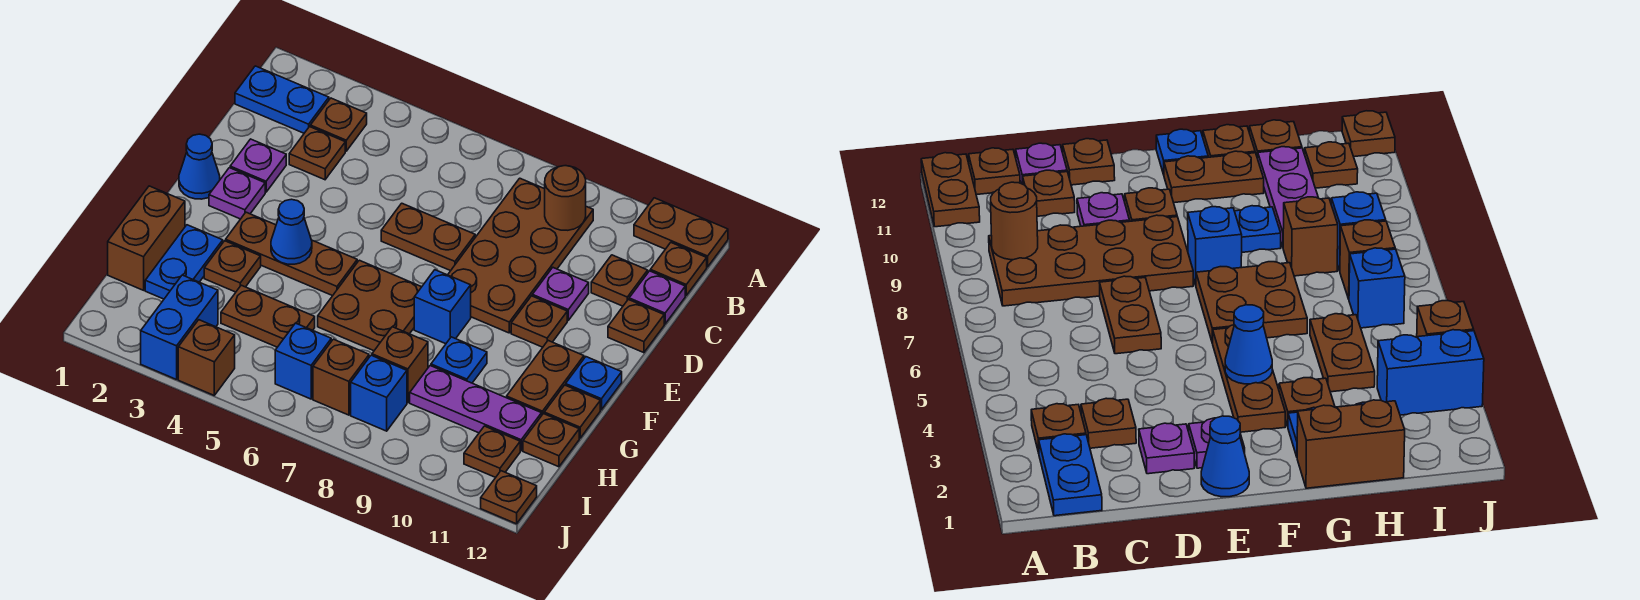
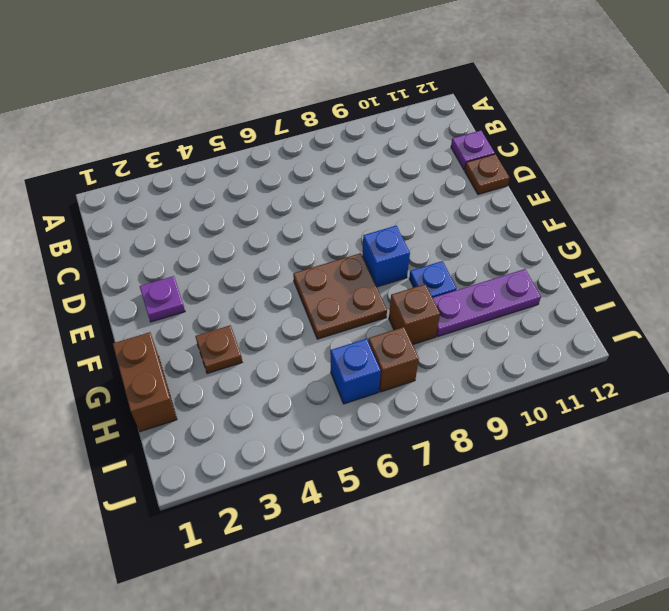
none -> brown 1x2 plate [634,198,728,267]
none -> blue 1x2 plate [235,66,329,133]
none -> brown 1x1 plate [310,98,367,151]
none -> brown 2x4 plate [448,178,593,333]

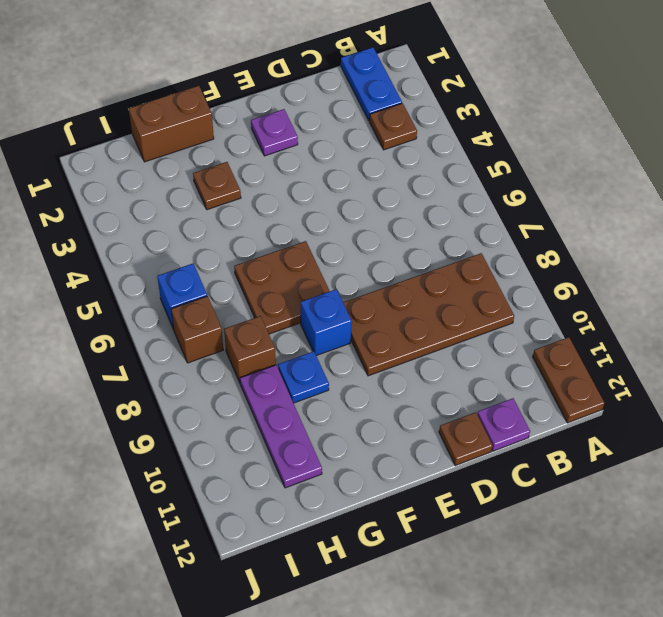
none -> brown 1x1 plate [650,243,707,295]
none -> brown 1x1 plate [289,127,345,180]
none -> brown 1x1 plate [591,255,648,306]
none -> purple 1x1 plate [230,139,286,192]

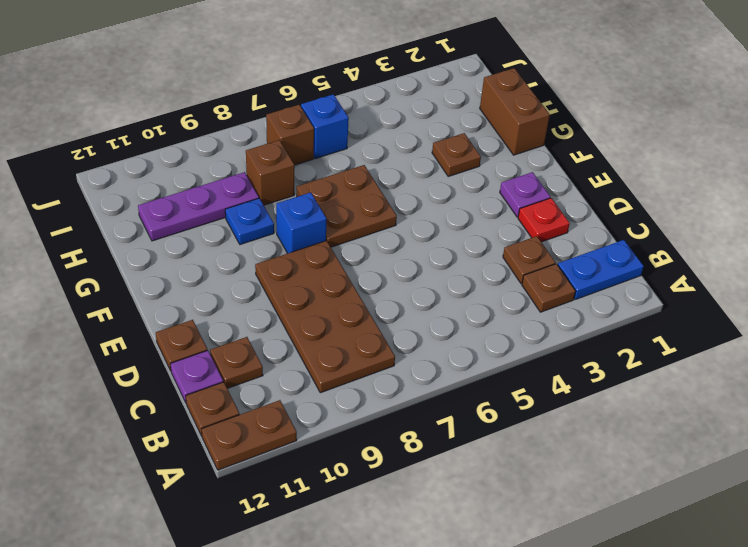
red 1x1 plate [518,198,570,242] -> purple 1x1 plate [230,139,286,192]
none -> brown 1x2 plate [381,203,475,271]
none -> purple 1x1 plate [532,268,589,320]
none -> blue 1x1 cone [179,134,220,199]
none -> brown 1x1 plate [511,296,567,347]

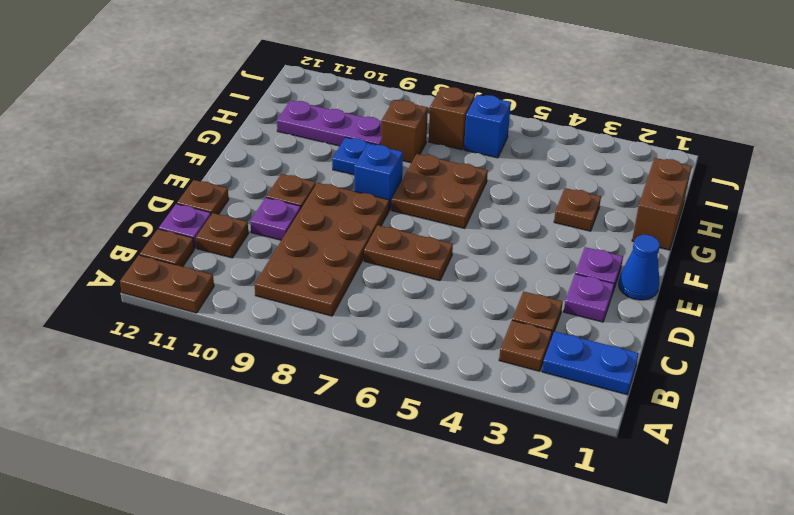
none -> brown 1x3 plate [226,212,357,296]
none -> brown 1x2 plate [507,341,584,416]
none -> blue 1x1 plate [566,357,622,410]
none -> blue 1x2 plate [145,225,223,299]

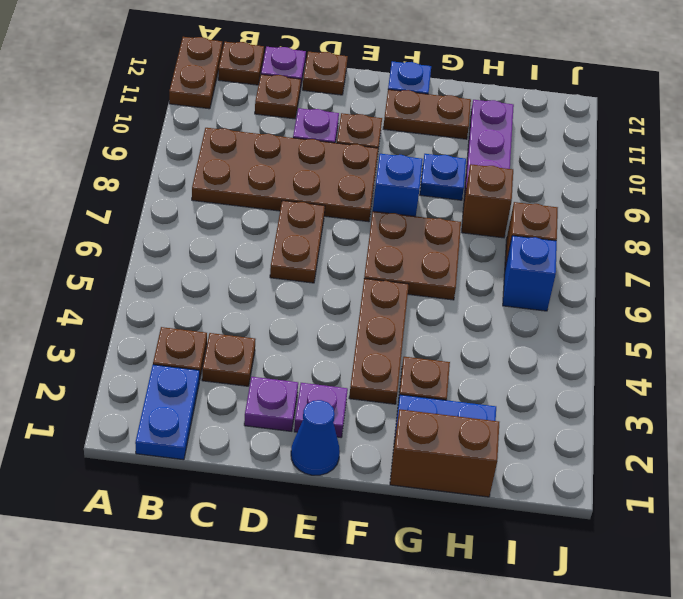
none -> brown 1x1 plate [544,385,600,438]
none -> brown 1x2 plate [221,285,315,347]
none -> brown 1x1 plate [523,414,579,467]
none -> blue 1x2 brick [141,275,218,380]

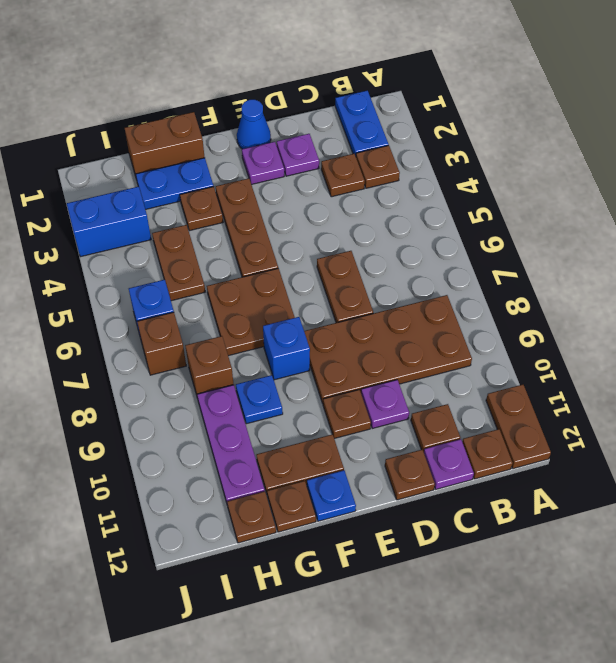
none -> blue 1x1 brick [351,355,407,431]
none -> brown 1x1 plate [464,426,520,478]
none -> brown 1x1 brick [178,320,235,395]
none -> brown 1x1 plate [481,471,537,524]

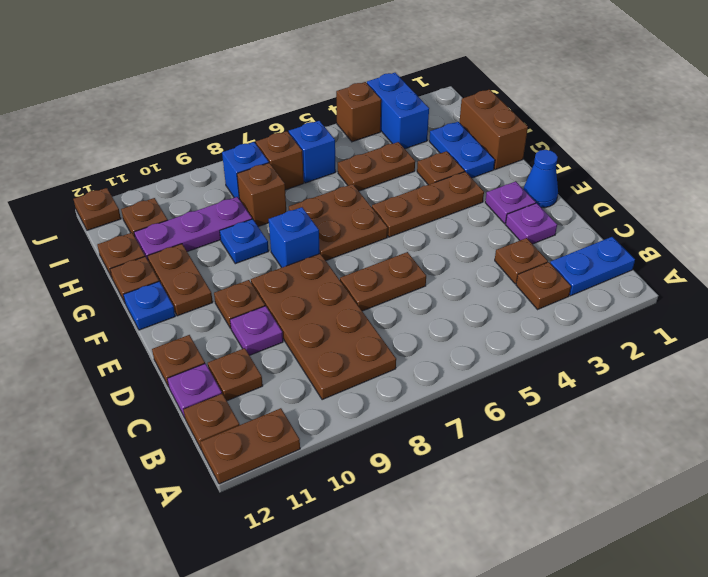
none -> brown 1x1 round brick [545,166,586,230]
none -> blue 1x1 cone [271,199,312,264]

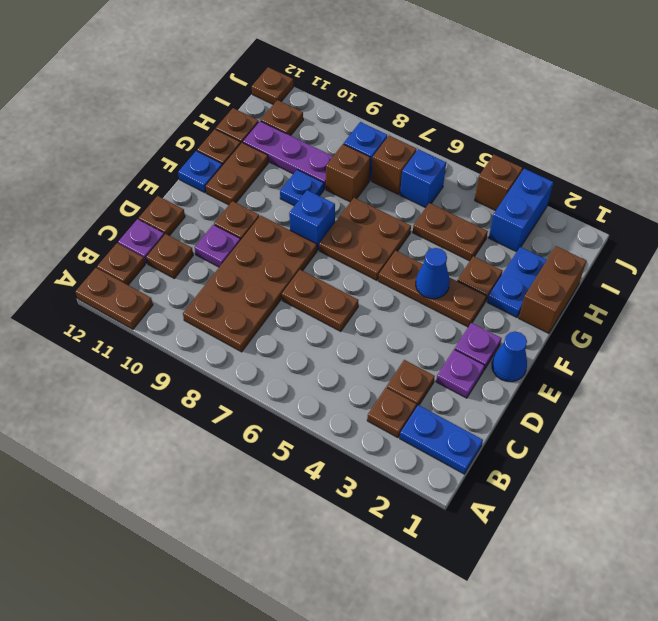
none -> brown 1x1 round brick [545,166,586,230]

